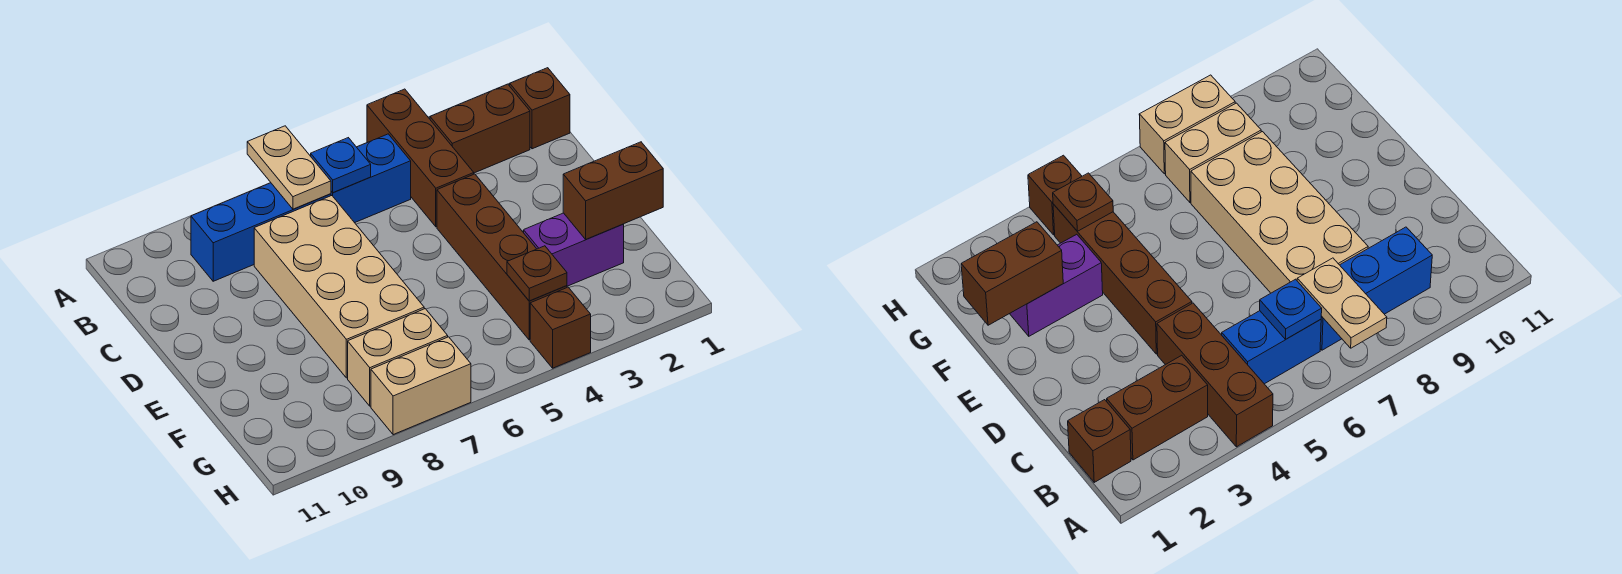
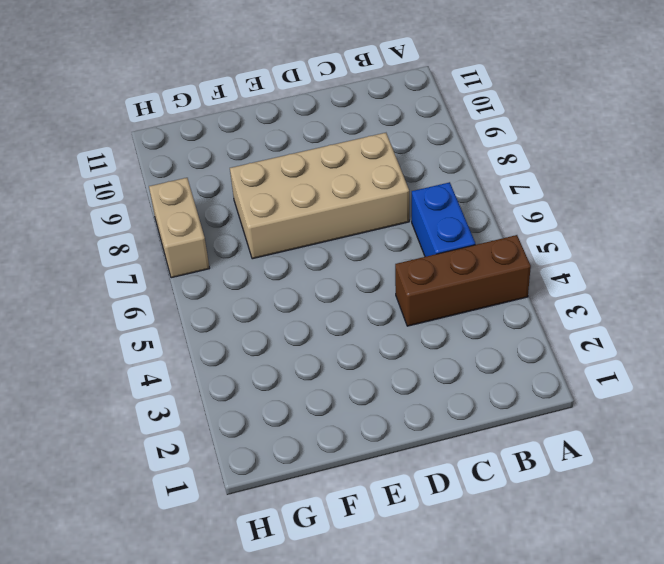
none -> brown 1x1 brick [510,68,570,149]
none -> brown 1x2 brick [430,84,530,173]
none -> blue 1x3 brick [191,183,331,281]

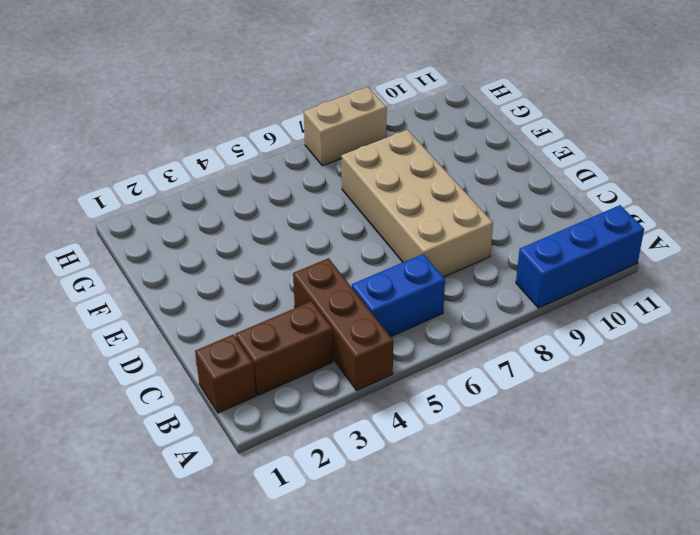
blue 1x3 brick [516,205,644,308] -> blue 1x3 brick moved to [191,183,331,281]
none -> brown 1x4 brick [437,174,567,340]
none -> purple 1x2 brick [524,213,624,286]
none -> tan 1x2 brick [348,309,448,406]

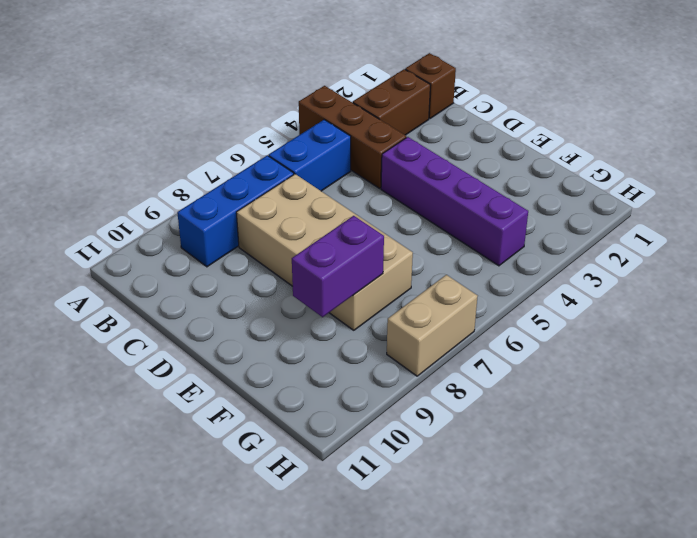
purple 1x4 brick [381,137,528,266] -> brown 1x4 brick [437,174,567,340]
purple 1x2 brick [292,216,384,317] -> purple 1x2 brick moved to [524,213,624,286]
none -> tan 1x2 brick [348,309,448,406]
none -> brown 1x1 brick [530,287,591,368]
none -> tan 1x2 plate [247,126,331,209]

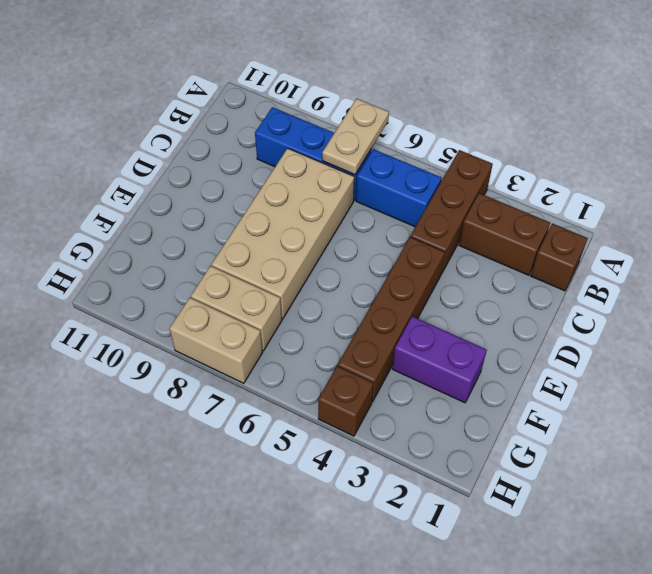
none -> blue 1x1 plate [311,138,371,192]
none -> brown 1x2 brick [563,142,663,239]
none -> brown 1x1 plate [507,246,567,301]

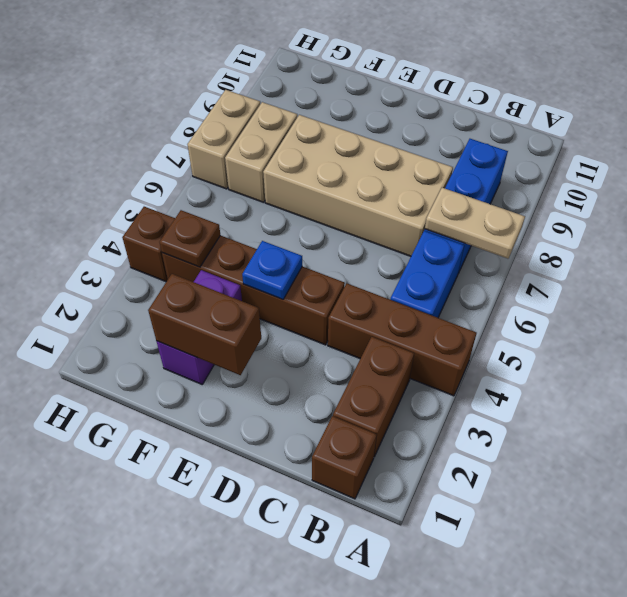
brown 1x2 brick [148,274,261,375] -> brown 1x2 brick turned to [563,142,663,239]
blue 1x1 plate [242,241,302,299] -> blue 1x1 plate moved to [311,138,371,192]

